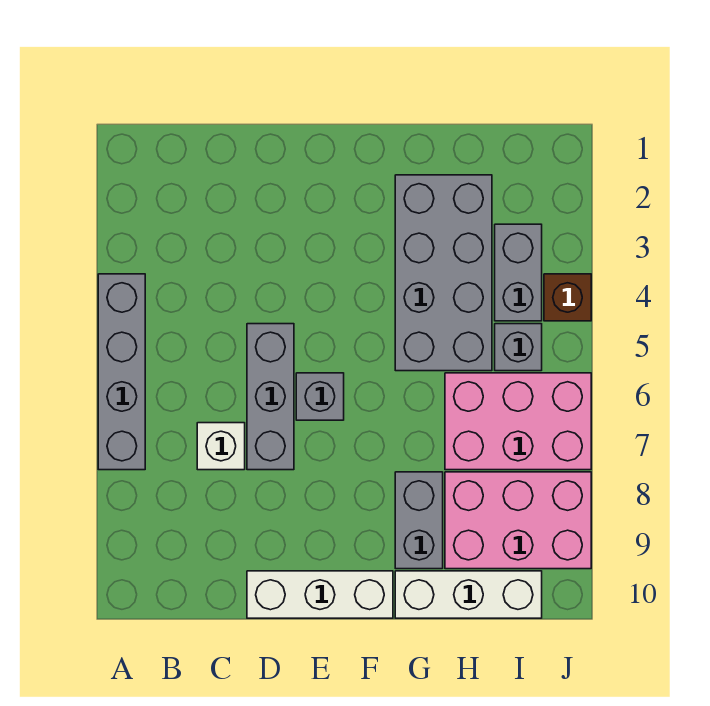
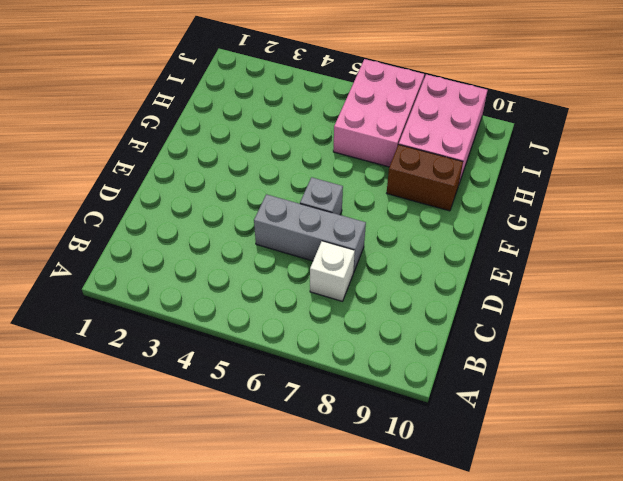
brown 1x2 brick [387,145,463,211] -> grey 1x2 brick [395,472,443,569]
none -> grey 1x4 brick [98,274,145,470]
none -> white 1x3 brick [247,571,393,618]
none -> grey 2x4 brick [395,175,492,371]

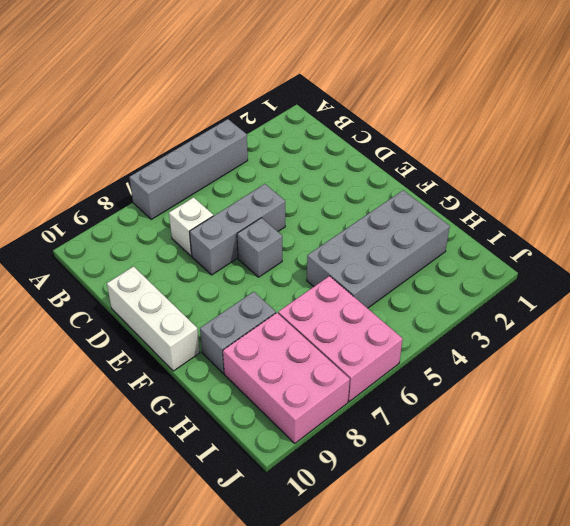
none -> white 1x3 brick [395,571,542,618]
none -> grey 1x2 brick [495,224,542,321]
none -> grey 1x1 brick [495,324,542,371]

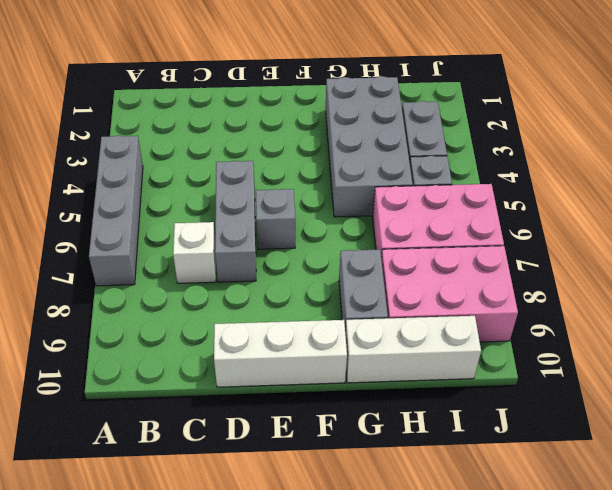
none -> brown 1x1 brick [544,274,591,321]

